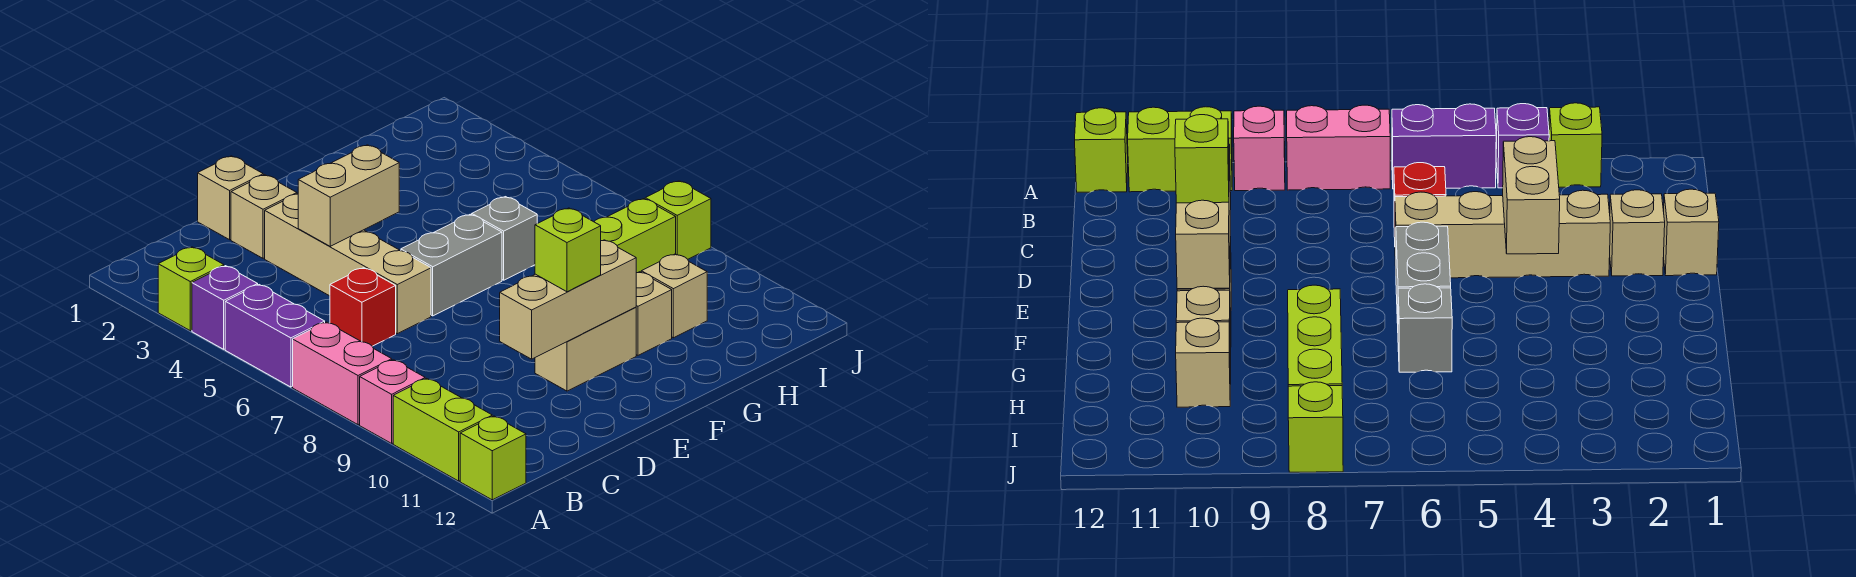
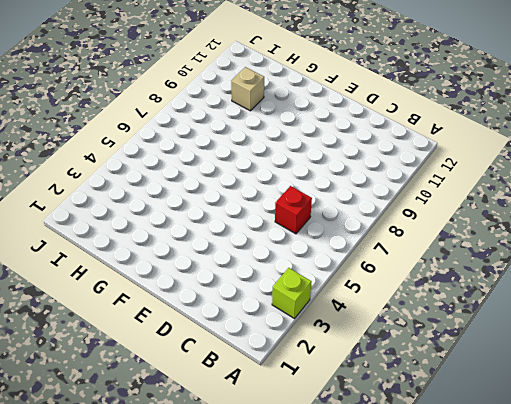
none -> purple 1x1 brick [192,266,258,349]
none -> purple 1x2 brick [225,285,325,387]
none -> pink 1x2 brick [293,322,392,425]

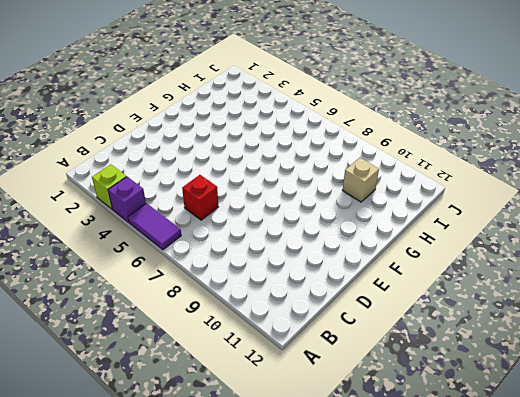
purple 1x2 tile [128,203,181,250] -> purple 1x2 brick [225,285,325,387]
none -> pink 1x2 brick [293,322,392,425]
none -> pink 1x1 brick [360,360,425,443]
none -> lime 1x2 brick [393,379,492,481]

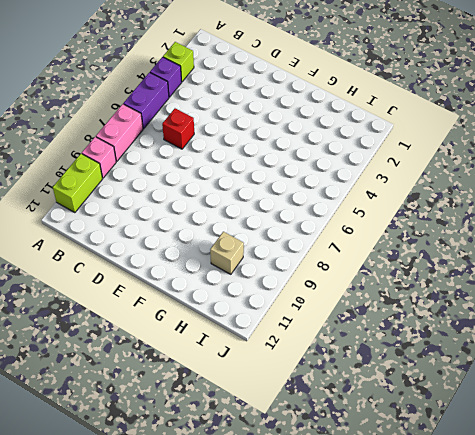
none -> lime 1x1 brick [460,416,526,500]
none -> tan 1x1 brick [198,156,263,240]
none -> tan 1x1 brick [231,175,297,258]

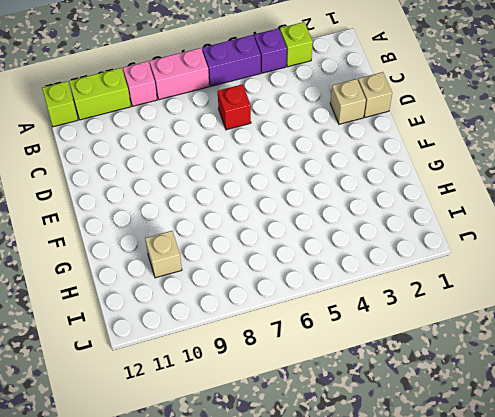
none -> tan 1x4 brick [265,194,431,334]
none -> grey 1x2 brick [401,214,502,316]
none -> tan 1x2 brick [535,307,636,391]

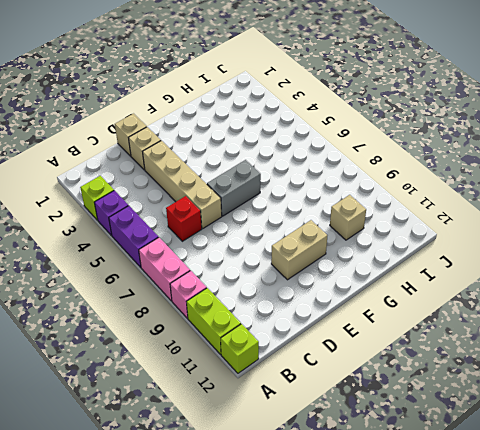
none -> grey 1x1 brick [472,197,537,280]
none -> lime 1x3 brick [594,199,676,273]
none -> tan 1x1 brick [636,272,672,355]

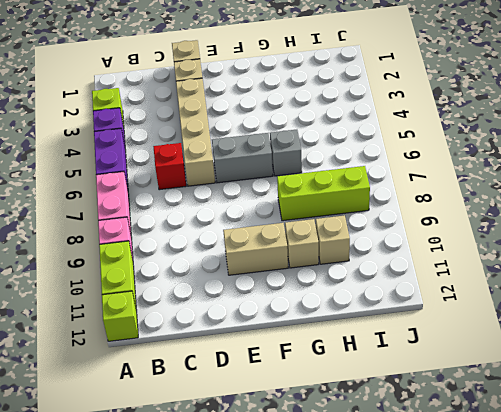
none -> lime 1x1 brick [645,181,711,259]
none -> tan 1x2 brick [298,145,399,246]
none -> tan 1x3 brick [500,240,636,359]

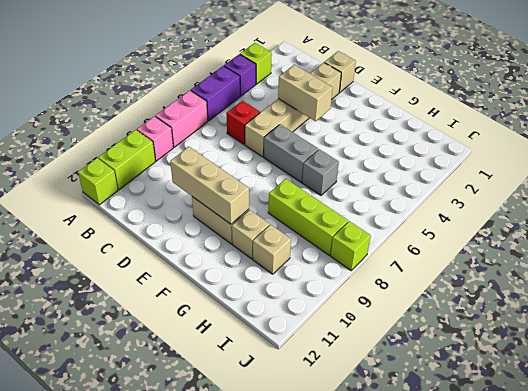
none -> lime 1x1 brick [535,208,601,292]

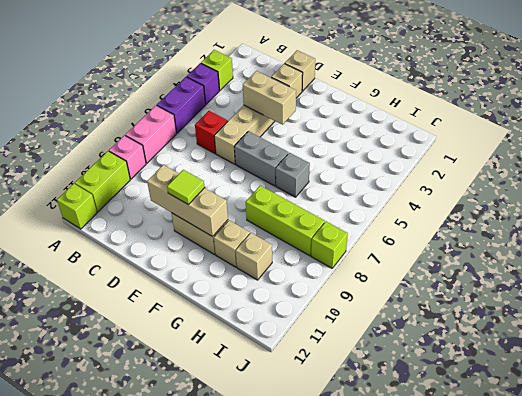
lime 1x1 tile [167,170,205,205] -> lime 1x1 brick [535,208,601,292]

